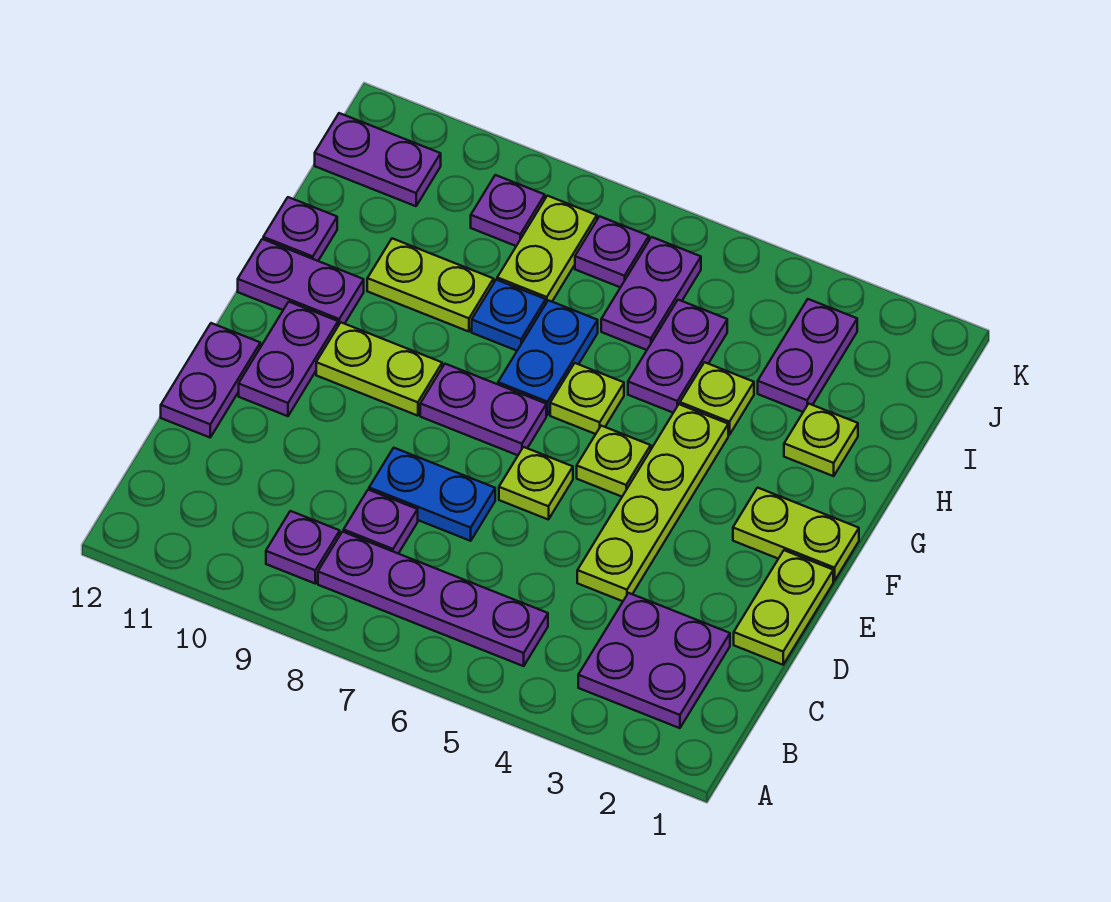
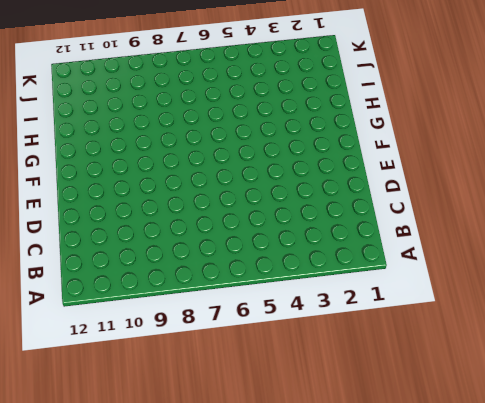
none -> purple 2x2 plate [578,593,730,728]
none -> purple 1x4 plate [318,532,548,666]
none -> purple 1x1 plate [266,511,340,583]

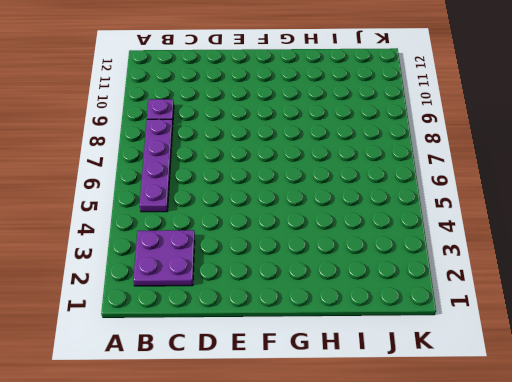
none -> purple 1x1 plate [344,490,418,554]
none -> lime 1x2 plate [734,550,833,665]
none -> lime 1x4 plate [577,404,728,601]

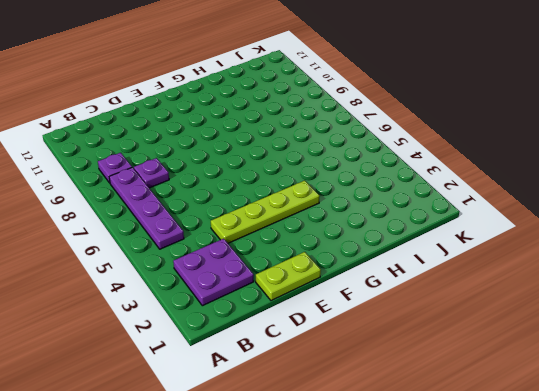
none -> blue 1x2 plate [369,448,495,541]
none -> purple 1x2 plate [161,323,260,437]
none -> lime 1x1 plate [499,447,573,520]

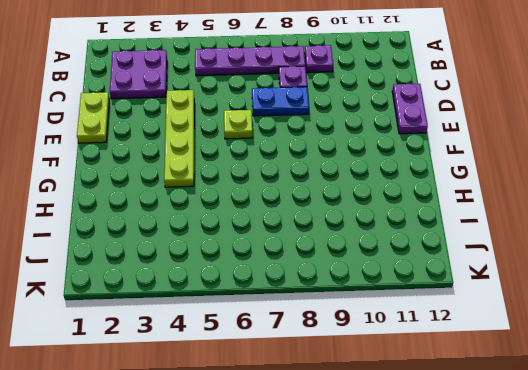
none -> purple 1x2 plate [239,302,338,416]
none -> lime 1x2 plate [733,488,859,581]
none -> lime 1x1 plate [577,426,651,497]

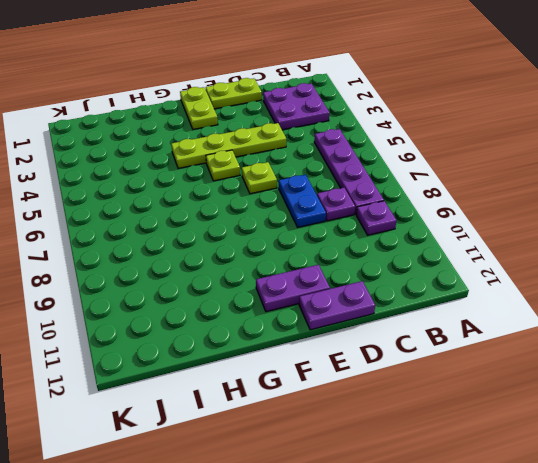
none -> purple 1x2 plate [420,364,546,455]
none -> lime 1x2 plate [316,323,442,416]
none -> lime 1x1 plate [550,363,624,434]

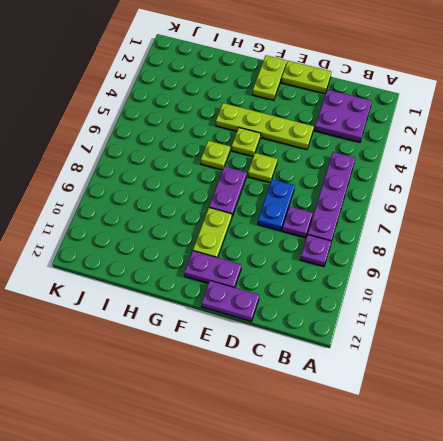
none -> blue 1x2 plate [498,300,598,415]
none -> purple 1x2 plate [238,239,364,326]
none -> lime 1x1 plate [784,404,858,476]

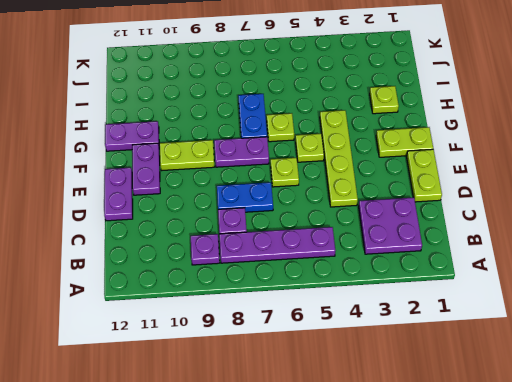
none -> lime 1x1 plate [680,362,754,435]
none -> purple 1x2 plate [628,300,727,413]
none -> blue 1x1 plate [472,280,546,351]

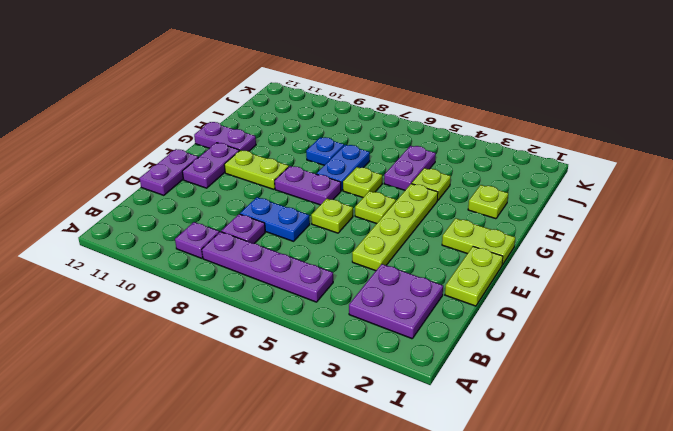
none -> lime 1x2 plate [367,238,494,332]
none -> purple 1x1 plate [263,197,337,261]
none -> purple 1x2 plate [758,299,857,412]

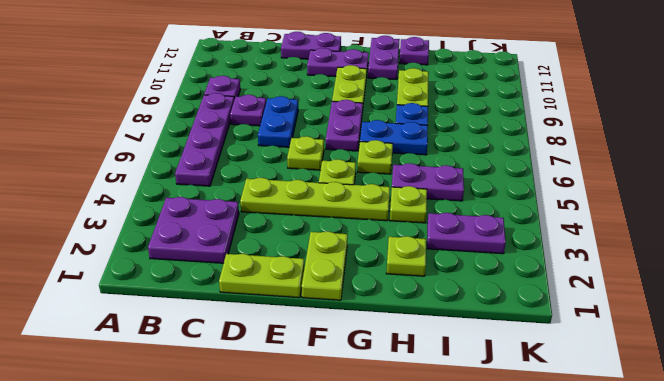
none -> purple 1x2 plate [601,237,701,350]
none -> lime 1x2 plate [497,196,597,303]
none -> purple 1x1 plate [575,216,649,287]

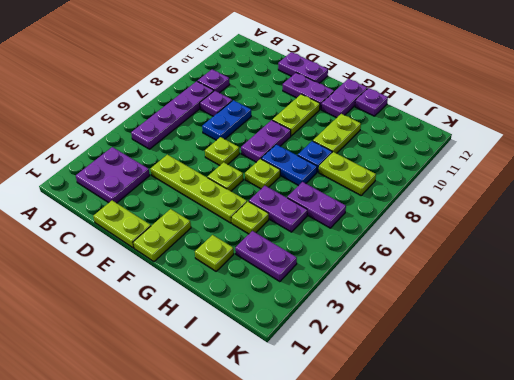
none -> purple 1x1 plate [575,216,649,287]
none -> purple 1x1 plate [471,175,545,246]
none -> purple 1x2 plate [315,113,441,206]

